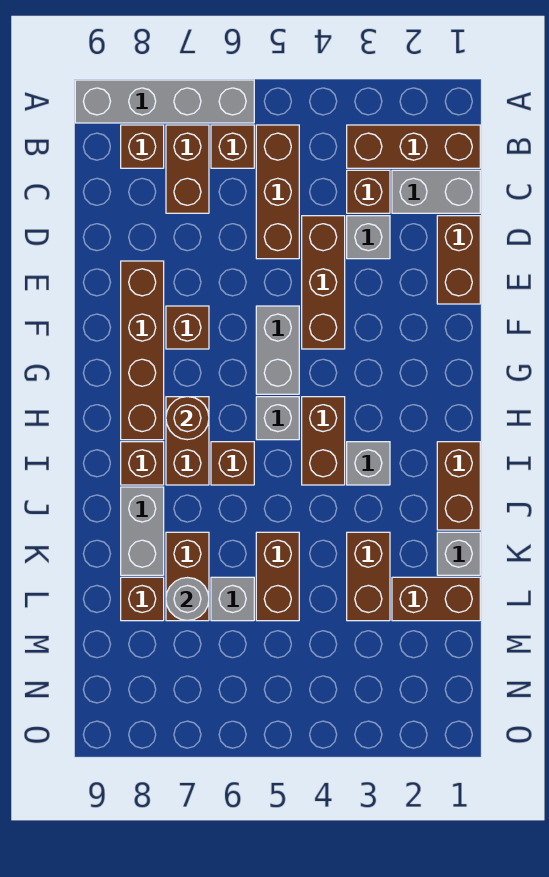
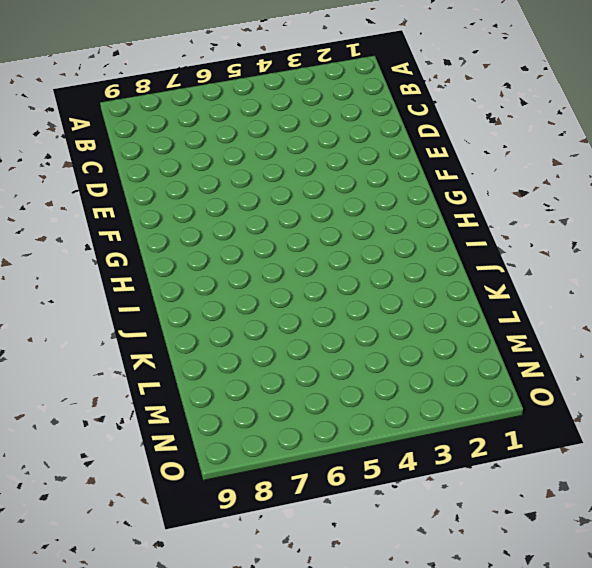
none -> grey 1x4 brick [75,80,254,123]
none -> brown 1x3 brick [347,125,480,168]
none -> brown 1x3 brick [256,125,299,259]
none -> brown 1x1 brick [211,125,254,168]

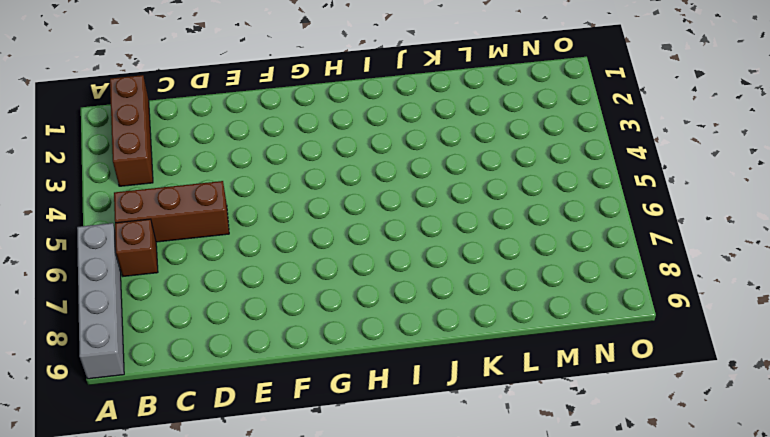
none -> brown 1x2 brick [166,125,209,213]
none -> brown 1x1 brick [121,125,164,168]
none -> grey 1x2 brick [392,170,480,213]
none -> brown 1x1 brick [347,170,390,213]

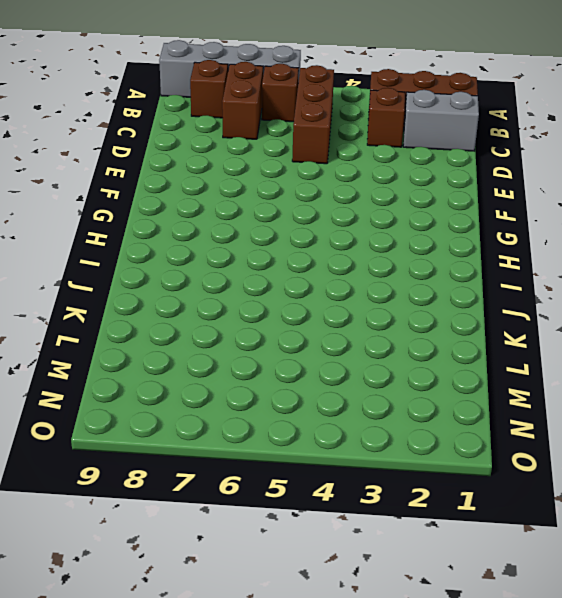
none -> brown 1x2 brick [437,216,480,304]
none -> grey 1x1 brick [347,216,390,259]
none -> brown 1x3 brick [302,216,345,349]
none -> brown 1x4 brick [121,261,164,440]

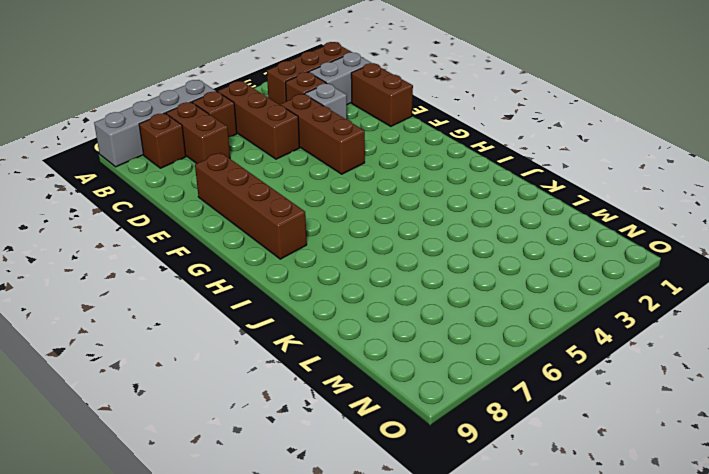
none -> grey 1x2 brick [256,306,299,394]
none -> brown 1x1 brick [166,306,209,349]
none -> brown 1x2 brick [302,397,345,485]
none -> grey 1x1 brick [256,397,299,440]

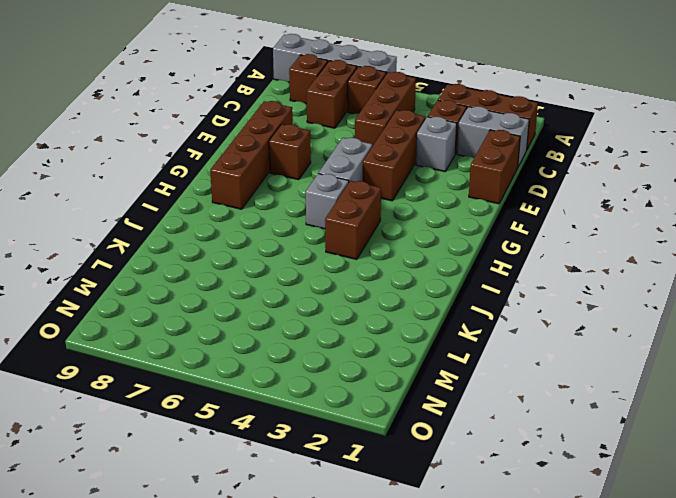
none -> brown 1x2 brick [166,397,209,485]
none -> brown 1x2 brick [437,442,480,530]
none -> grey 1x1 brick [347,442,390,485]
none -> brown 1x1 brick [211,442,254,485]

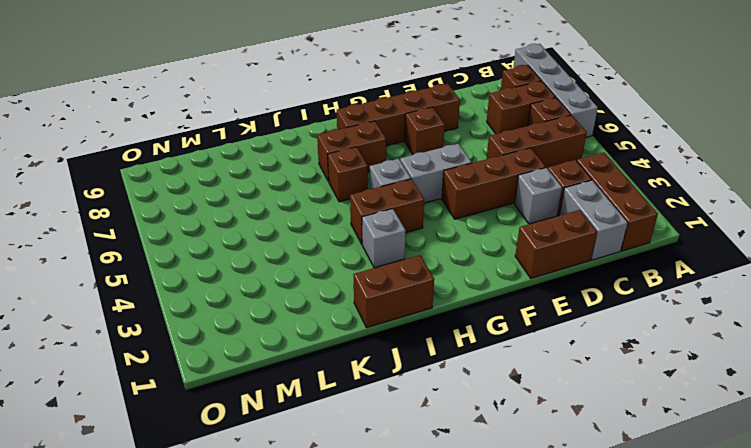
none -> brown 1x1 brick [121,442,164,485]
none -> grey 1x2 brick [121,487,164,575]
none -> grey 1x1 brick [437,532,480,575]
none -> brown 1x2 brick [347,532,390,621]

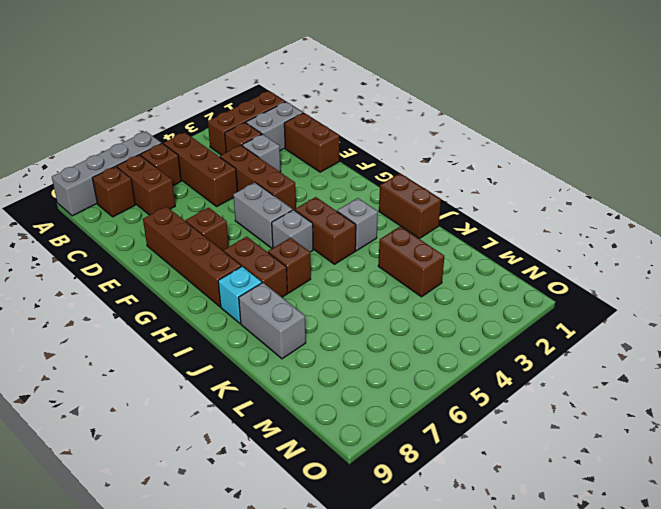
cyan 1x1 brick [218,266,262,323] -> brown 1x1 brick [121,442,164,485]
none -> grey 1x1 brick [437,532,480,575]
none -> brown 1x2 brick [256,532,299,621]
none -> brown 1x2 brick [166,532,209,621]
none -> brown 1x2 brick [392,577,480,621]

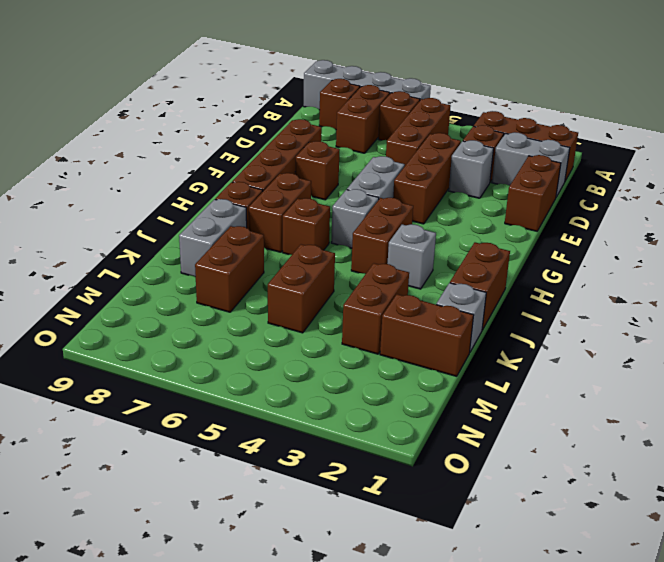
none -> grey 1x1 brick [211,577,254,621]
none -> brown 1x1 brick [121,577,164,621]
none -> brown 1x1 round brick [166,397,209,440]
none -> grey 1x1 round brick [166,578,209,621]

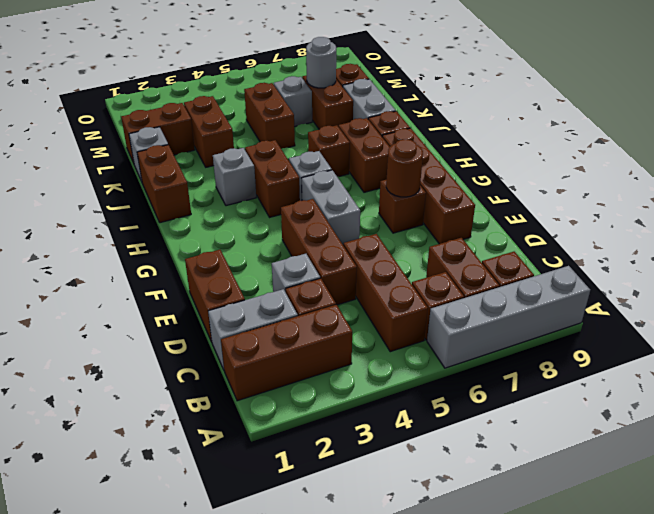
brown 1x1 round brick [386,139,423,197] -> brown 1x1 round brick moved to [166,397,209,440]

